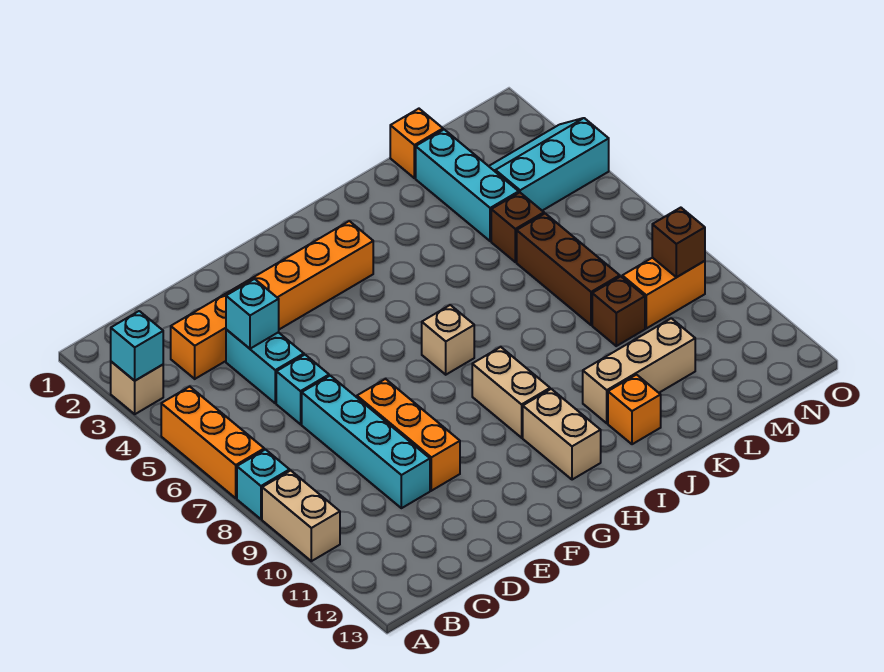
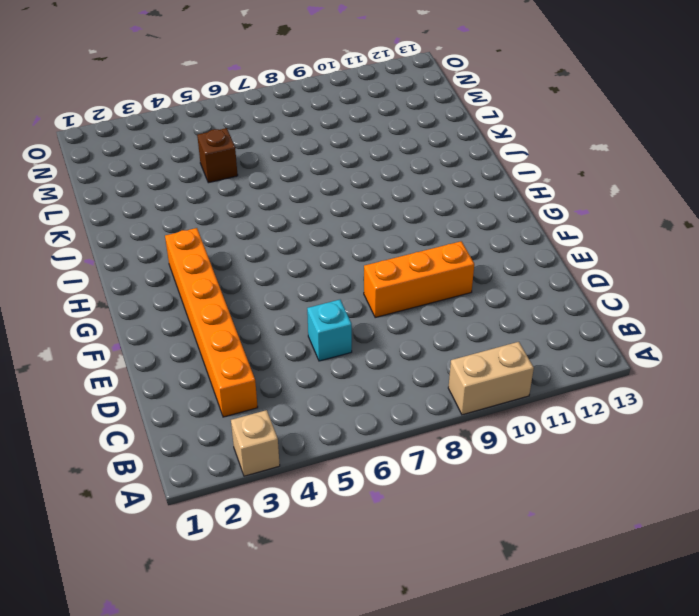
none -> orange 1x3 brick [161,387,264,498]
none -> cyan 1x1 brick [237,450,290,519]
none -> cyan 1x2 brick [226,330,304,403]

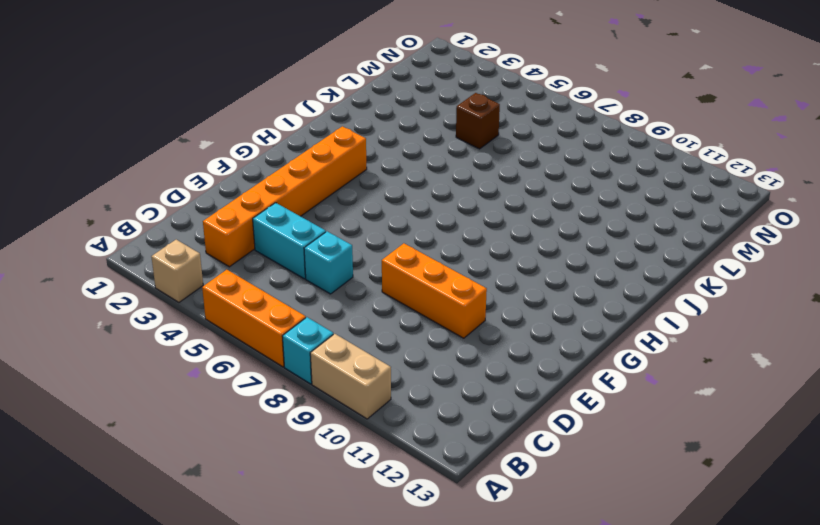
none -> cyan 1x4 brick [302,376,430,508]
none -> tan 1x1 brick [422,305,474,375]
none -> tan 1x2 brick [472,347,550,438]

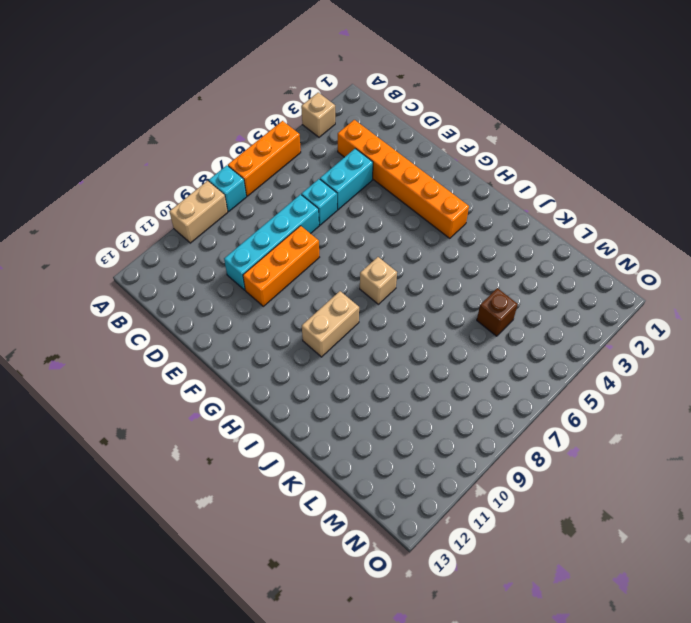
none -> tan 1x2 brick [523,389,601,480]
none -> tan 1x3 brick [583,318,695,423]
none -> orange 1x1 brick [608,375,661,444]

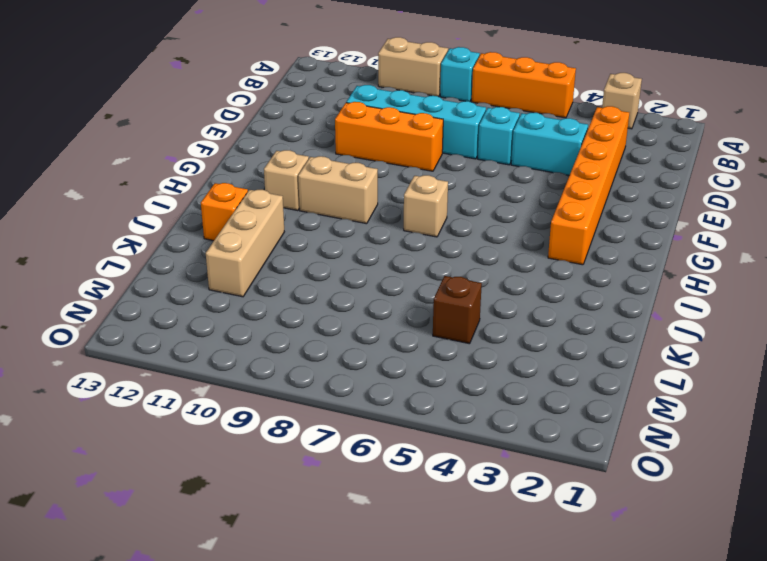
tan 1x1 brick [264,150,309,211] -> tan 1x2 brick [523,389,601,480]
none -> orange 1x1 brick [390,109,443,178]
none -> cyan 1x3 brick [416,130,519,241]
none -> brown 1x3 brick [517,214,620,325]

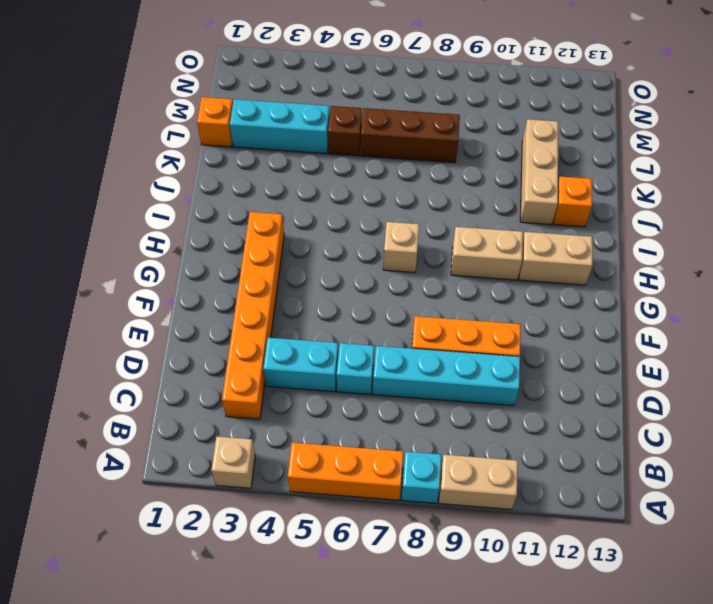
none -> brown 1x1 brick [592,276,645,346]
none -> cyan 2x3 slope [489,118,609,211]
none -> orange 1x2 brick [622,258,705,328]

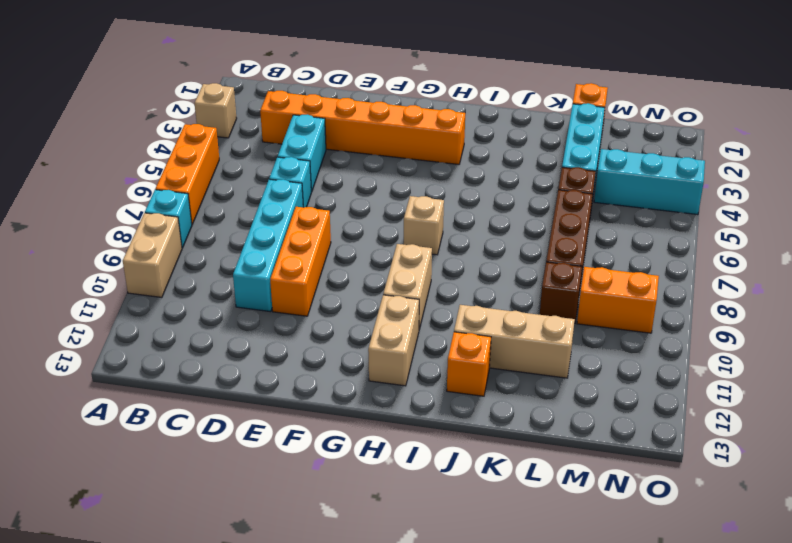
none -> cyan 1x1 brick [111,311,163,381]
none -> cyan 1x1 brick [226,279,279,349]
none -> brown 1x1 brick [652,208,705,277]

